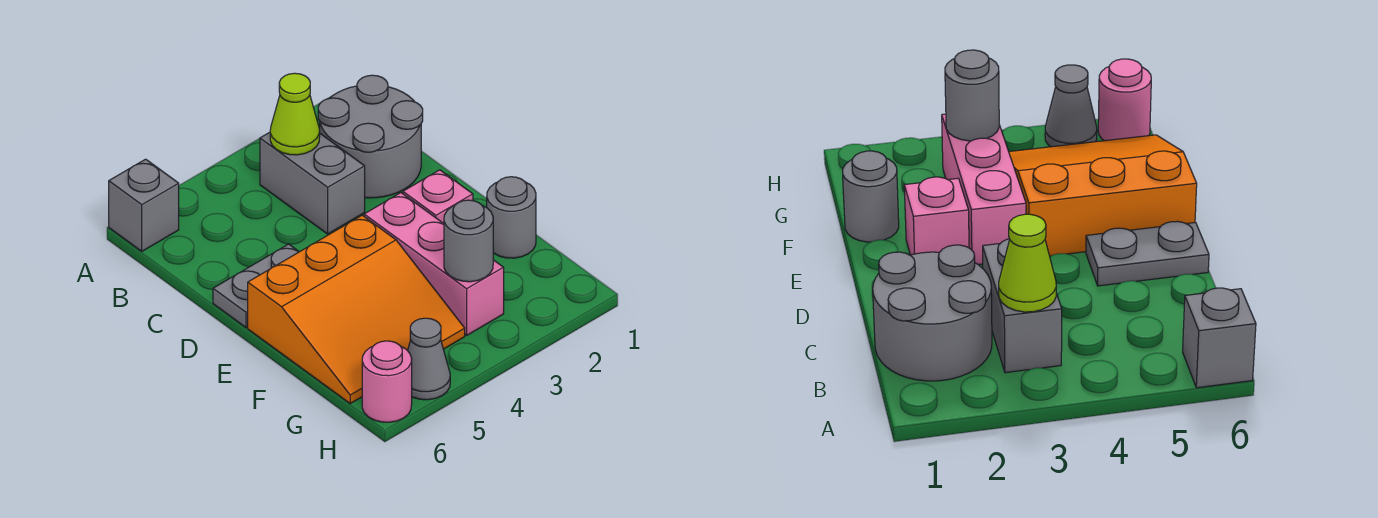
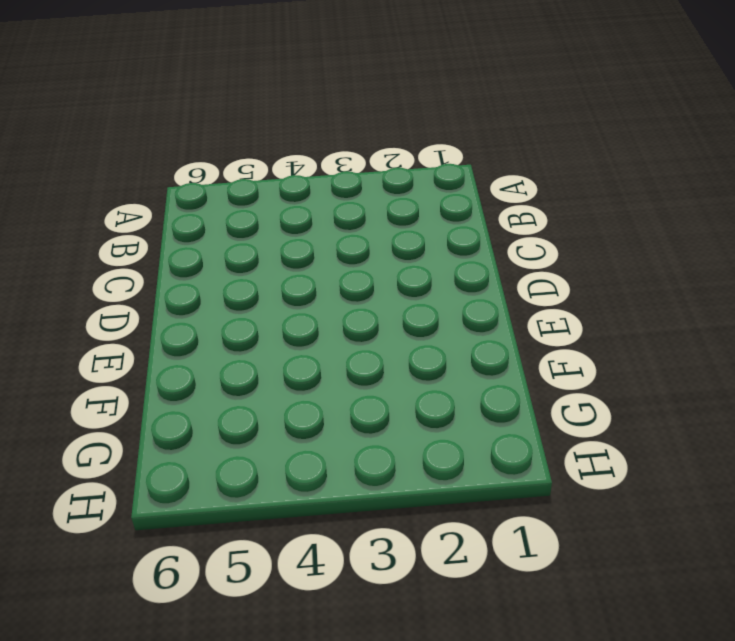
none -> grey 1x1 brick [109,159,179,251]
none -> grey 2x2 round brick [318,75,423,198]
none -> grey 1x2 brick [260,132,365,234]

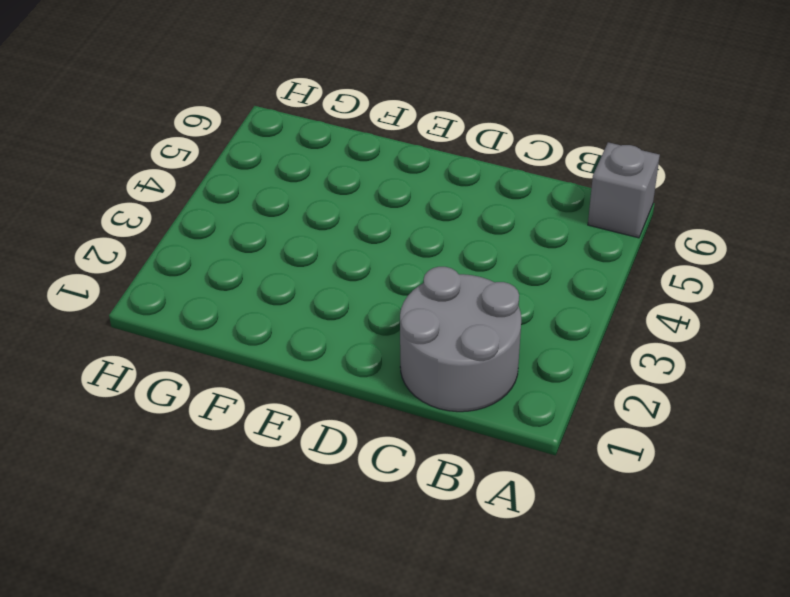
none -> grey 1x2 brick [260,132,365,234]
none -> grey 1x2 plate [213,244,299,327]
none -> pink 1x1 brick [403,170,473,223]

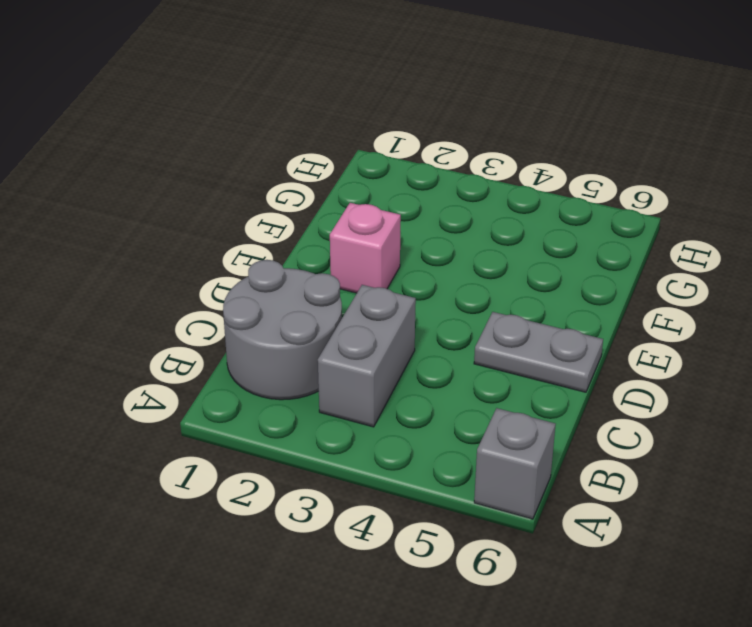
none -> pink 1x3 brick [364,193,504,335]
none -> orange 3x3 slope [248,215,465,403]
none -> grey 1x1 round brick [487,177,536,258]

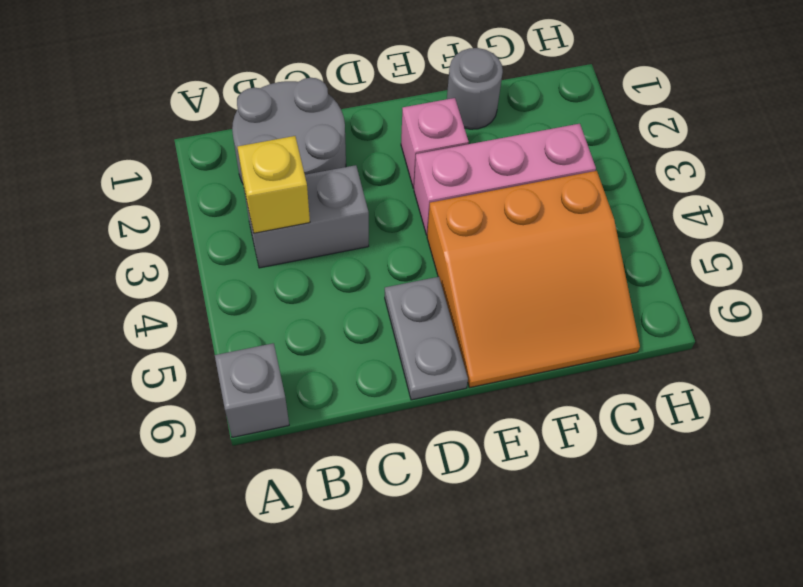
yellow 1x1 brick [237,136,310,233] -> lime 1x1 cone [270,73,320,155]
orange 3x3 slope [427,171,640,388] -> orange 3x3 slope turned to [248,215,465,403]
none -> grey 1x1 cone [408,318,450,400]
none -> pink 1x1 round brick [362,341,412,422]
none -> grey 1x1 round brick [444,200,493,282]

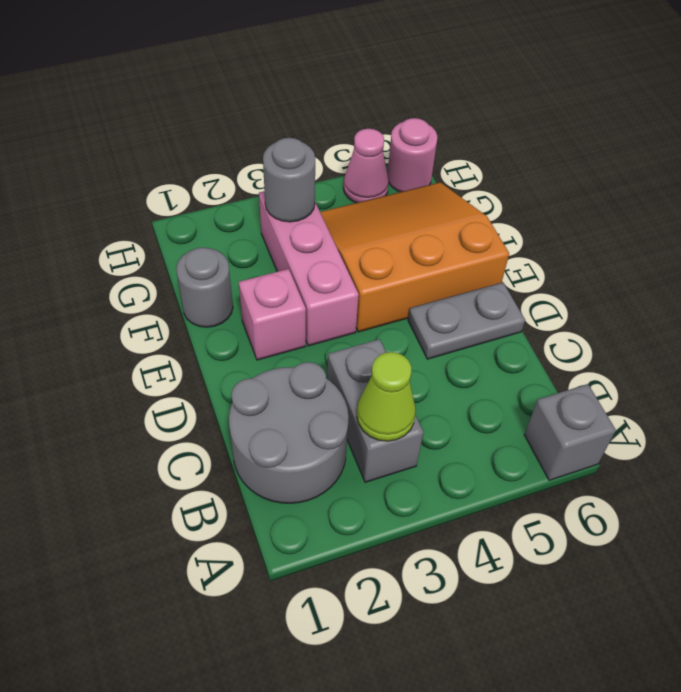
pink 1x1 cone [343,129,389,203] -> grey 1x1 cone [408,318,450,400]

